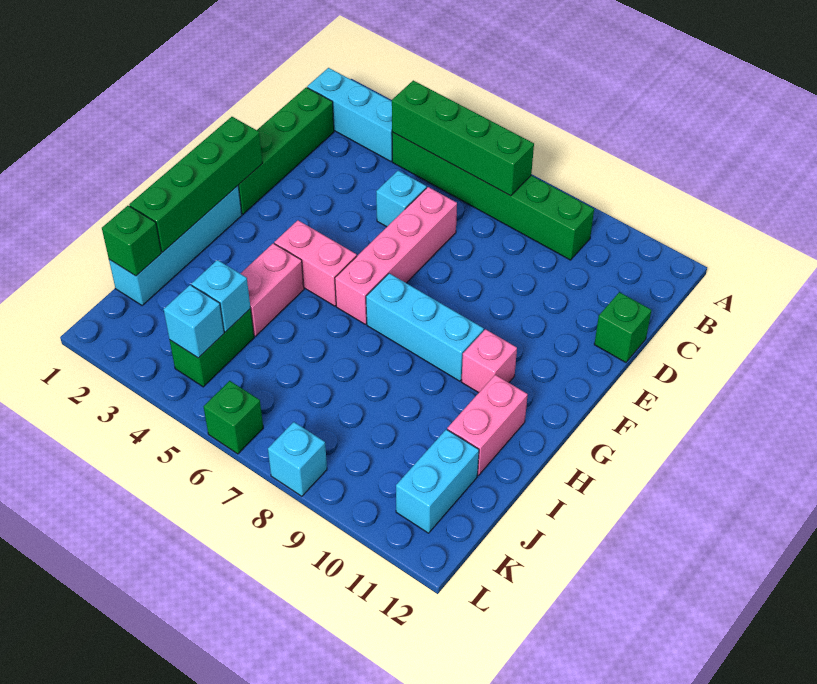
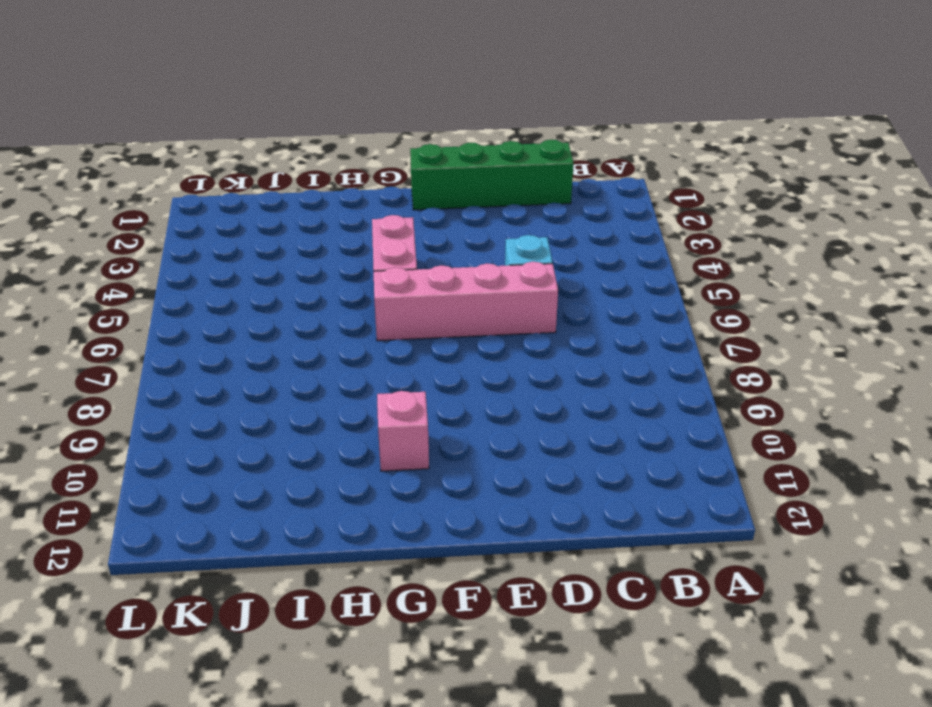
none -> cyan 1x3 brick [307,68,392,161]
none -> green 1x6 brick [392,132,594,260]
none -> green 1x1 brick [594,292,651,362]

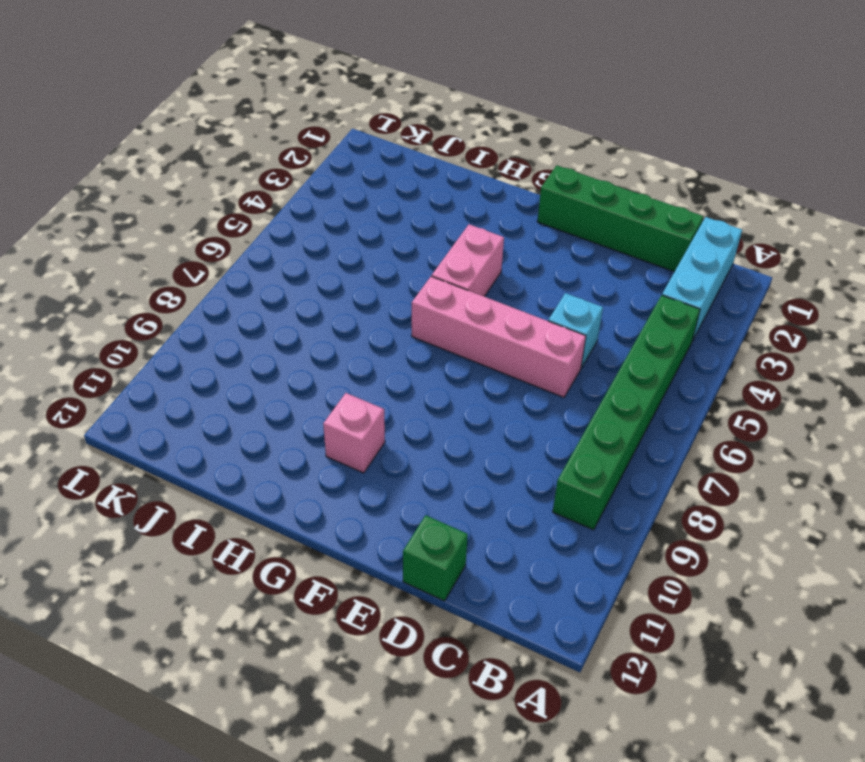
none -> cyan 1x4 brick [109,186,242,305]
none -> cyan 1x3 brick [366,273,484,381]
none -> pink 1x2 brick [240,243,304,336]

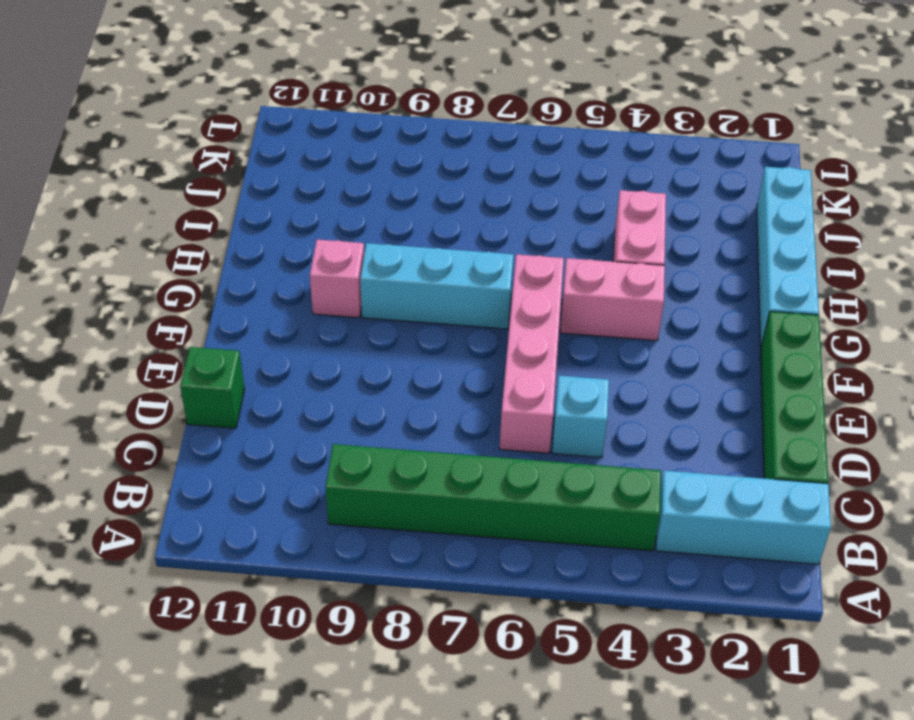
none -> pink 1x2 brick [447,375,528,476]
none -> green 1x2 brick [170,309,254,387]
none -> cyan 1x2 brick [396,429,479,533]

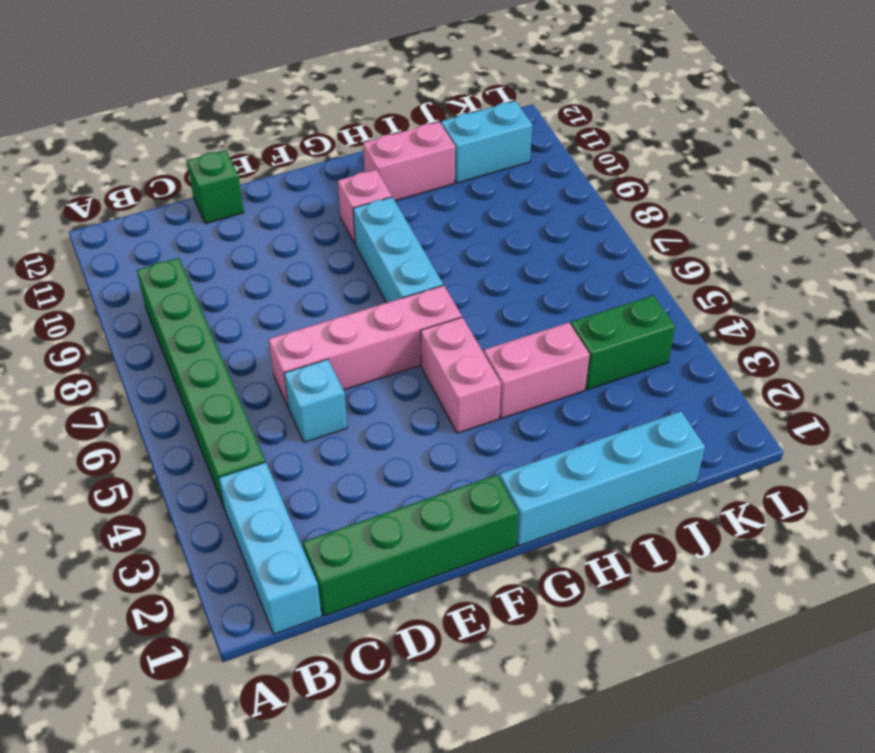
none -> green 1x1 brick [204,381,263,454]
none -> cyan 1x1 brick [268,422,327,496]
none -> green 1x4 brick [392,81,534,196]

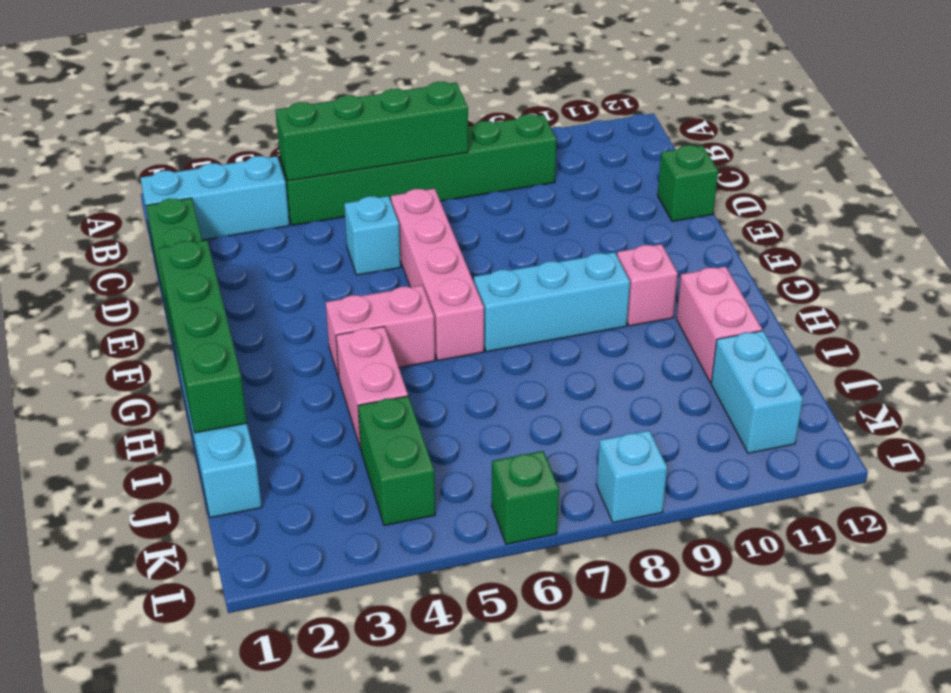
none -> green 1x1 brick [102,206,161,276]
none -> cyan 1x1 brick [192,260,251,332]
none -> cyan 1x1 brick [164,285,224,358]

